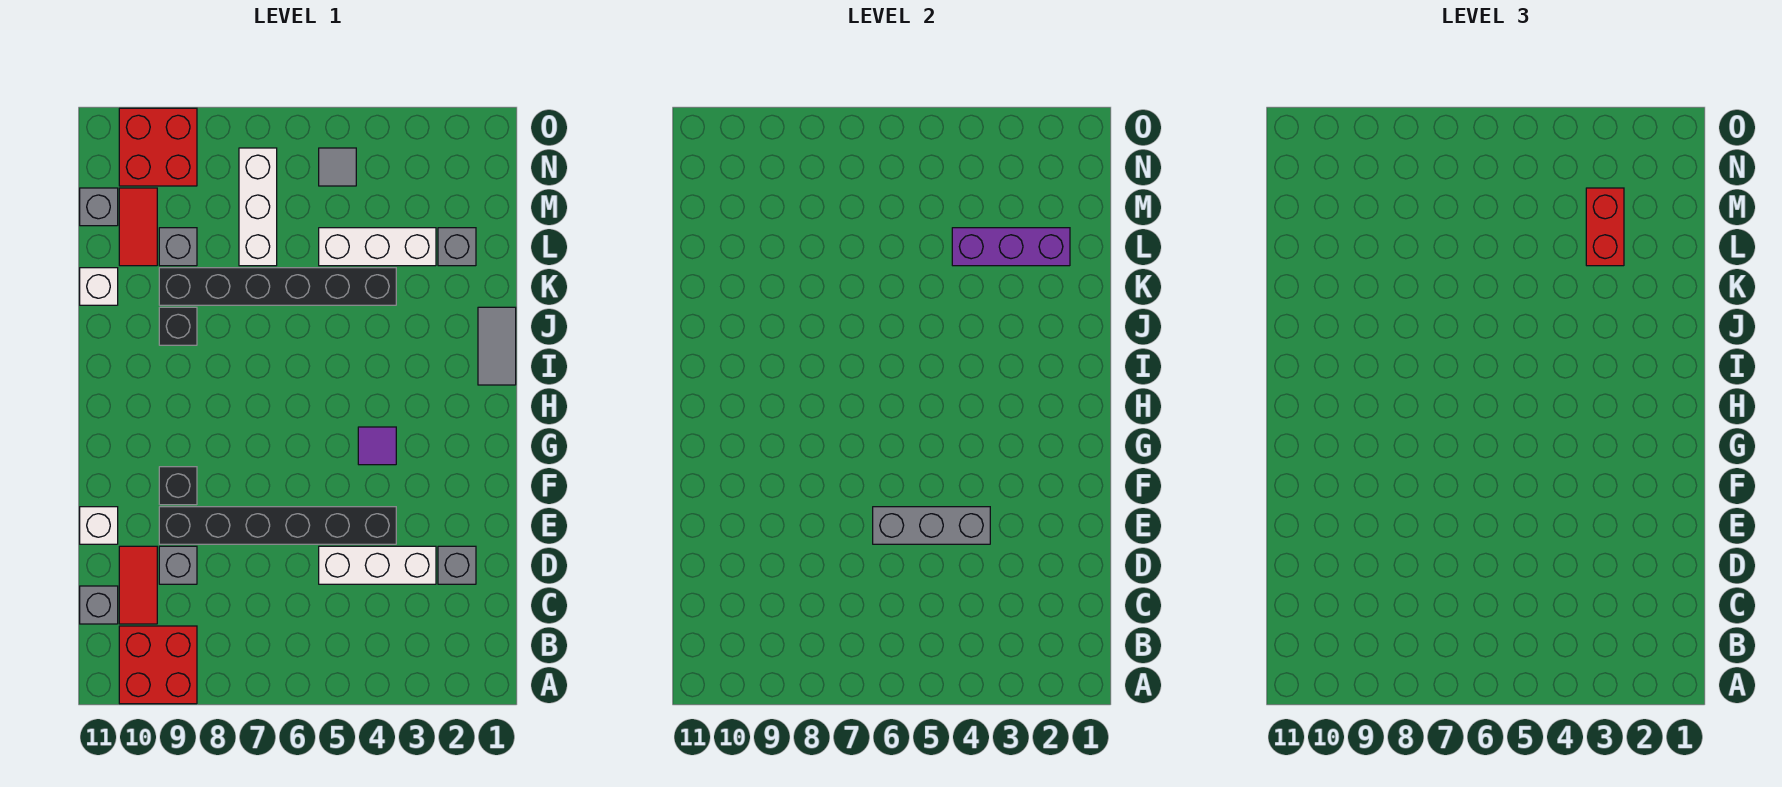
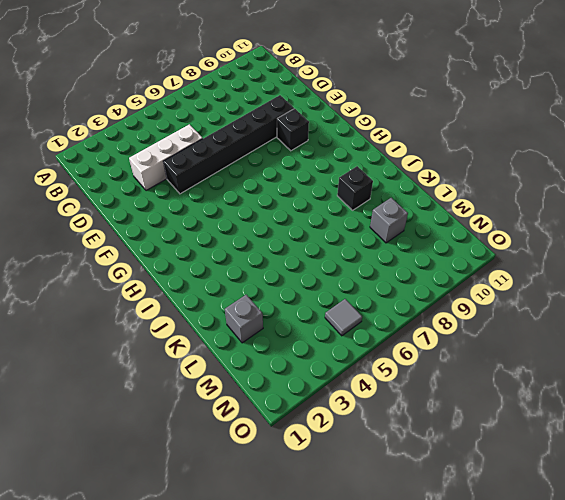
none -> red 2x2 brick [119,626,197,704]
none -> red 1x2 tile [119,546,157,624]
none -> grey 1x1 brick [80,586,118,624]

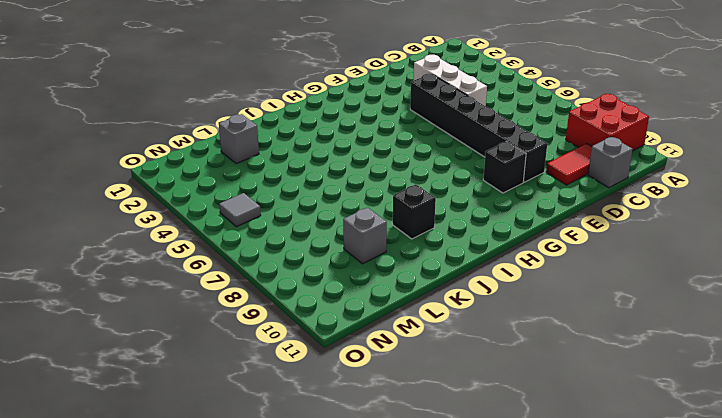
none -> grey 1x1 brick [438,546,476,584]
none -> grey 1x1 brick [159,546,197,584]
none -> white 1x1 brick [80,507,118,544]

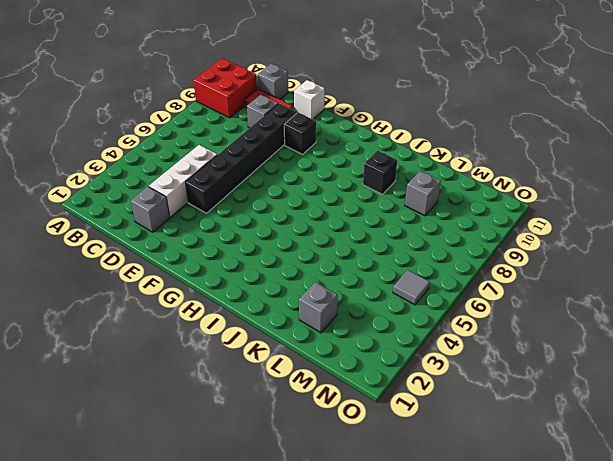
none -> purple 1x1 tile [358,427,396,465]
none -> grey 1x2 tile [478,307,516,385]
none -> black 1x6 brick [159,268,396,305]

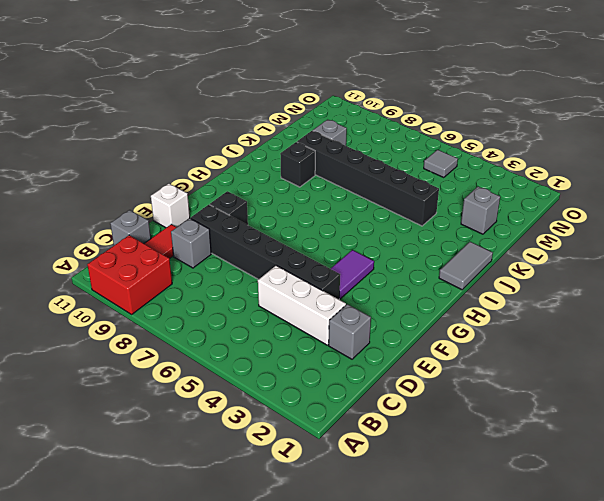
purple 1x2 tile [331,250,374,299] -> purple 1x1 tile [358,427,396,465]
none -> white 1x1 brick [80,268,118,305]
none -> white 1x3 brick [319,228,436,266]
none -> white 1x3 brick [239,148,277,266]

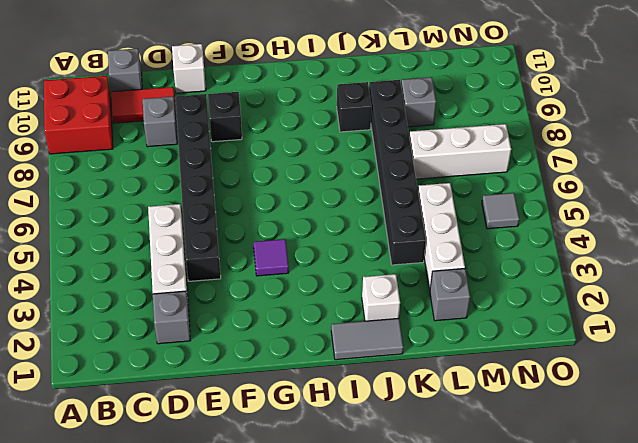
white 1x1 brick [362,274,400,321] -> white 1x1 brick moved to [80,268,118,305]
none -> red 1x2 tile [119,188,157,266]
none -> grey 1x1 brick [80,188,118,226]
none -> red 2x2 brick [119,108,197,186]

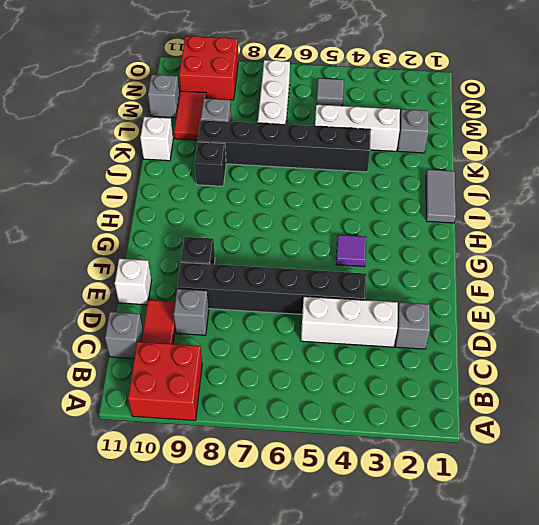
none -> grey 1x3 brick [873,507,990,544]
none -> purple 1x3 brick [952,228,1070,266]
none -> red 1x2 brick [1586,188,1624,266]

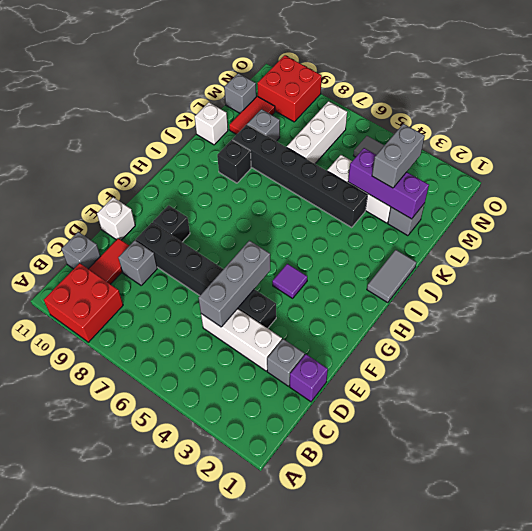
purple 1x1 brick [290,354,328,402] -> none
grey 1x3 brick [198,240,271,327] -> grey 1x3 brick turned to [873,507,990,544]
grey 1x2 brick [372,124,425,188] -> red 1x2 brick [1586,188,1624,266]

